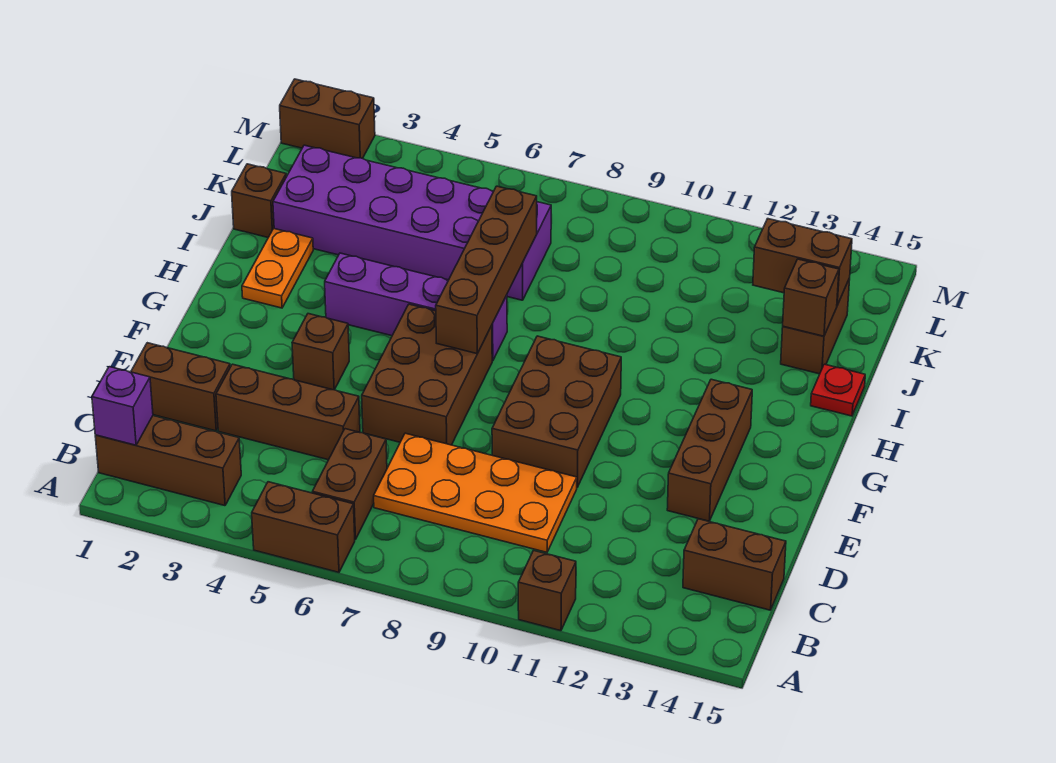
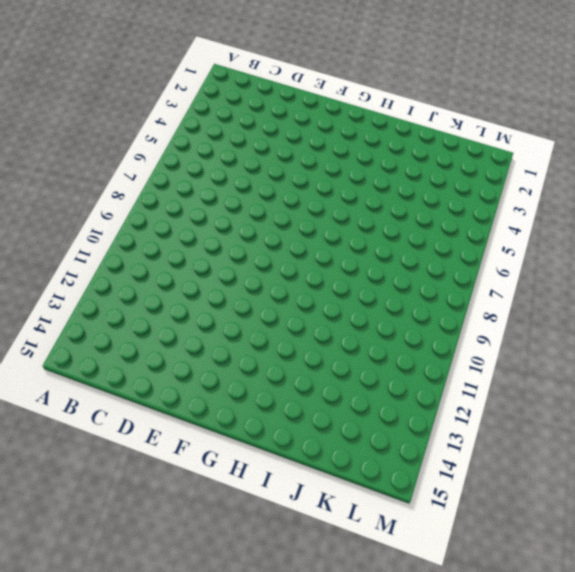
none -> brown 1x2 brick [252,482,355,572]
none -> brown 1x1 brick [518,550,576,631]
none -> brown 1x3 brick [95,416,241,506]

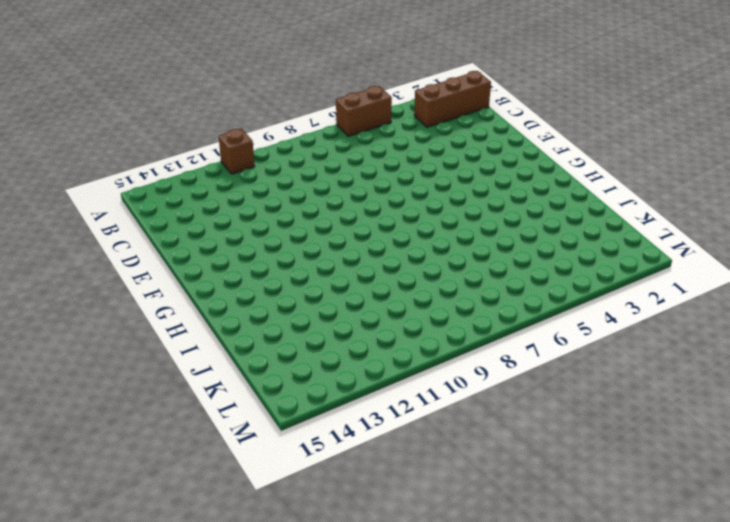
none -> brown 1x2 brick [312,429,387,540]
none -> orange 2x4 plate [374,433,577,552]
none -> brown 1x2 brick [683,519,786,610]

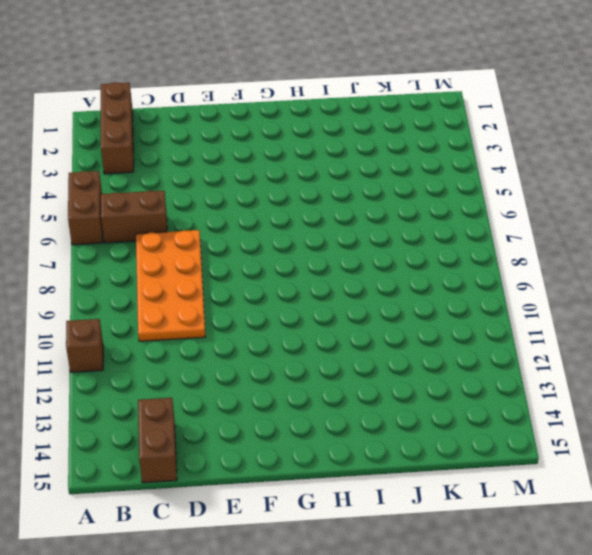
none -> brown 1x2 brick [131,343,230,431]
none -> brown 1x3 brick [216,364,360,460]
none -> brown 2x3 brick [362,304,492,445]

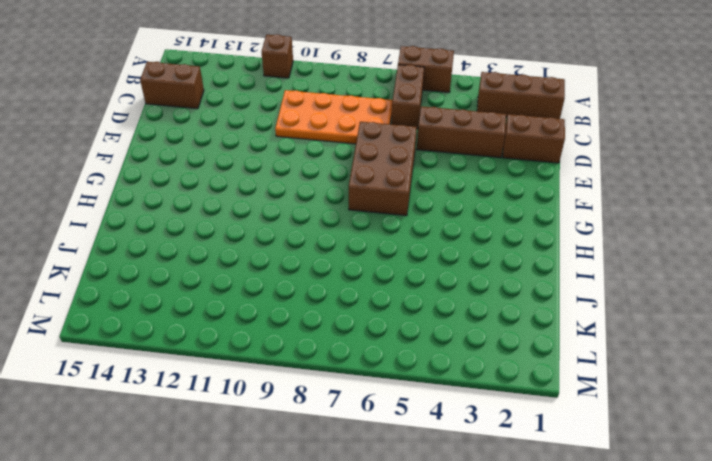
none -> brown 2x3 brick [492,336,621,487]
none -> brown 1x3 brick [667,379,752,521]
none -> brown 1x1 brick [292,314,349,390]

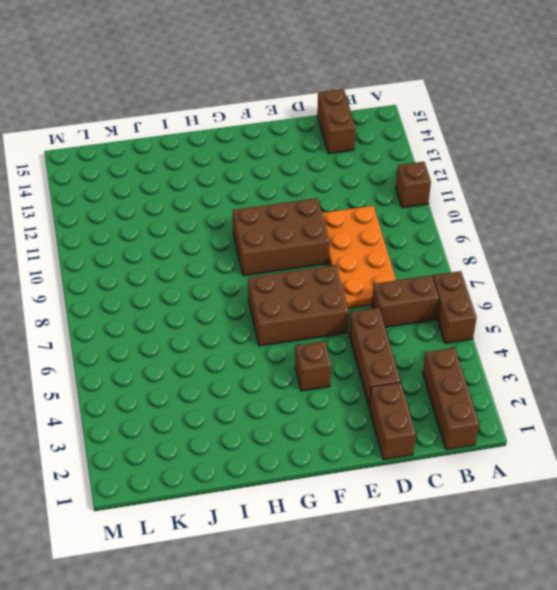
none -> brown 1x3 brick [667,379,752,521]
none -> orange 1x2 plate [242,229,313,308]
none -> purple 1x4 brick [325,253,507,361]

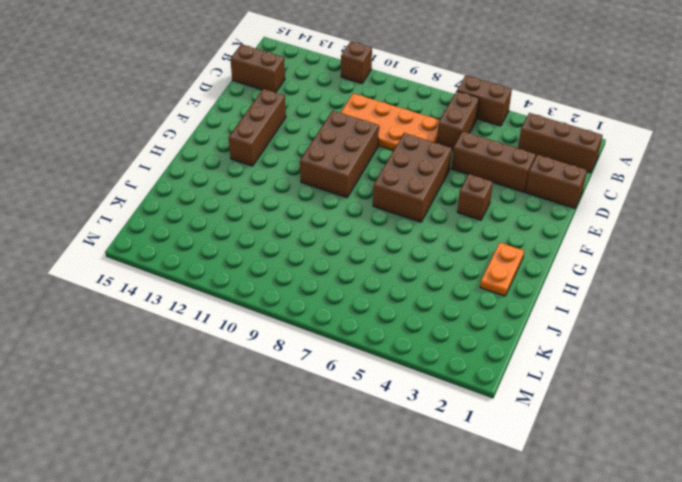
none -> purple 1x4 brick [325,253,507,361]
none -> red 1x1 plate [811,364,865,416]
none -> brown 1x1 brick [232,164,286,237]

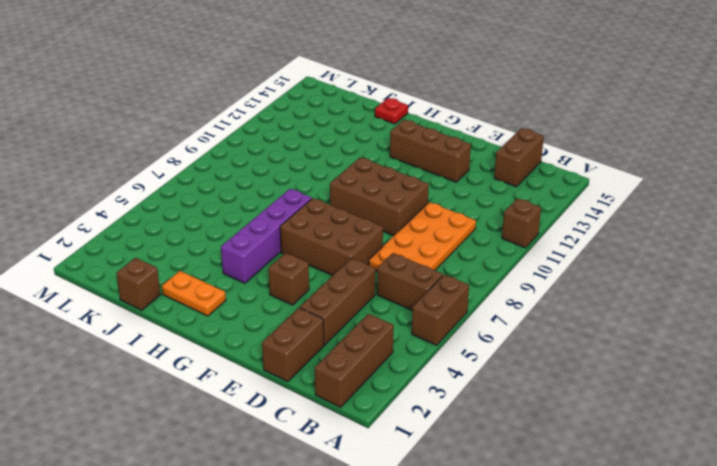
none -> purple 2x6 brick [273,145,551,300]
none -> brown 1x2 brick [781,278,850,374]
none -> brown 1x2 brick [280,79,375,158]

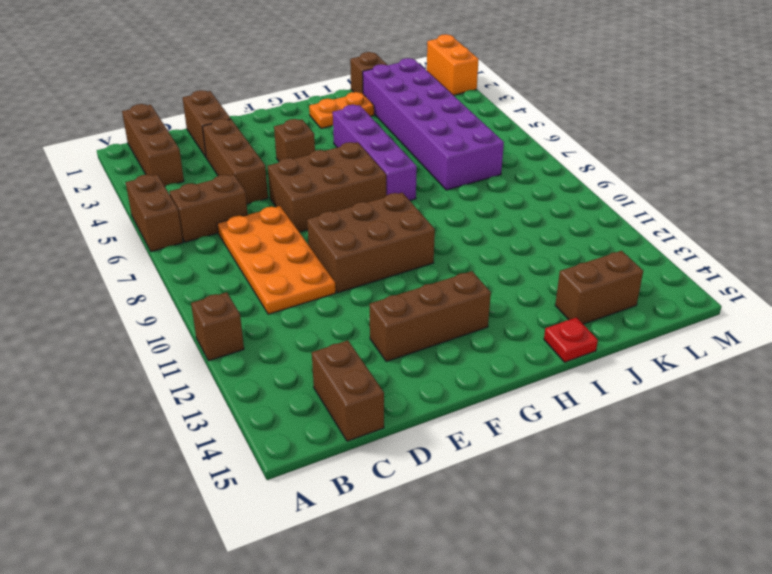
orange 1x2 brick [427,34,479,95] -> brown 1x2 brick [280,79,375,158]
none -> purple 1x1 brick [92,367,153,445]
none -> brown 1x4 brick [436,186,537,354]
none -> brown 1x1 brick [783,259,839,336]

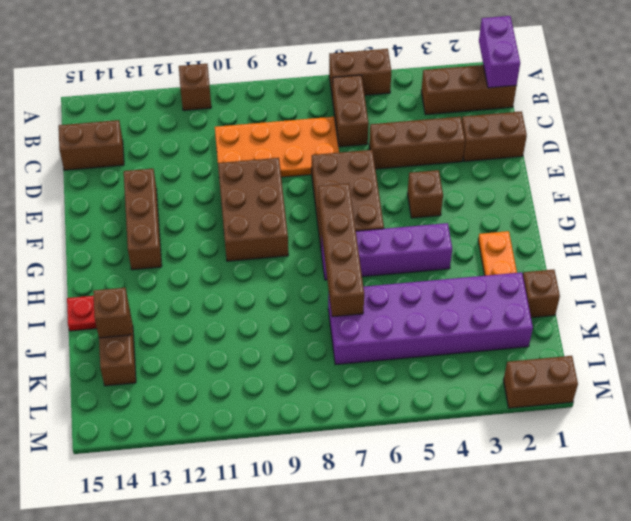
purple 1x2 brick [479,16,520,88] -> purple 1x1 brick [92,367,153,445]
none -> brown 1x2 brick [753,219,852,305]

